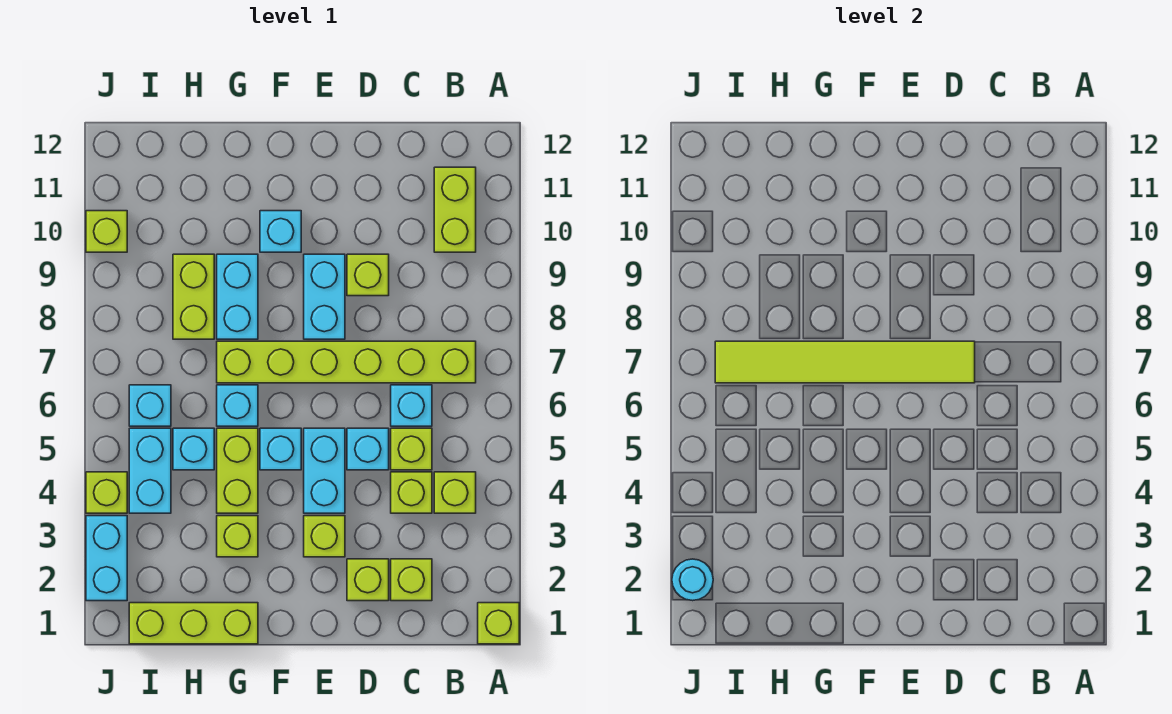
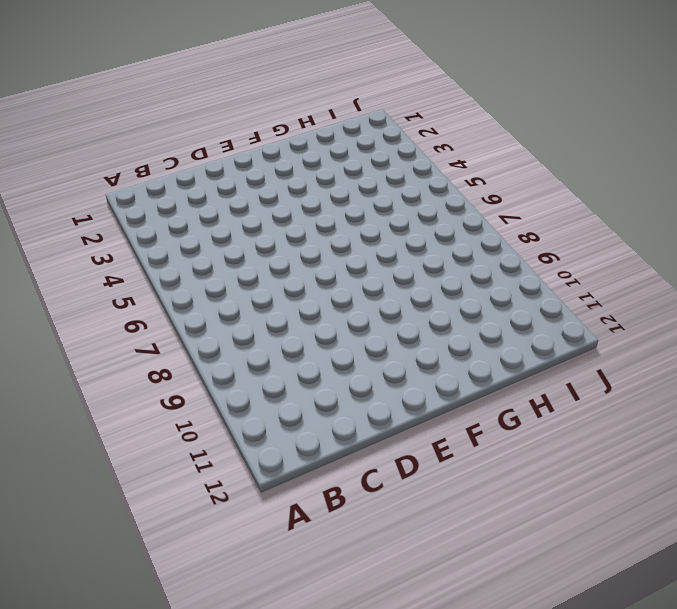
none -> lime 1x1 brick [478,603,519,644]
none -> lime 1x1 brick [434,472,476,513]
none -> lime 1x6 brick [217,341,476,383]
none -> lime 1x2 brick [434,167,476,252]

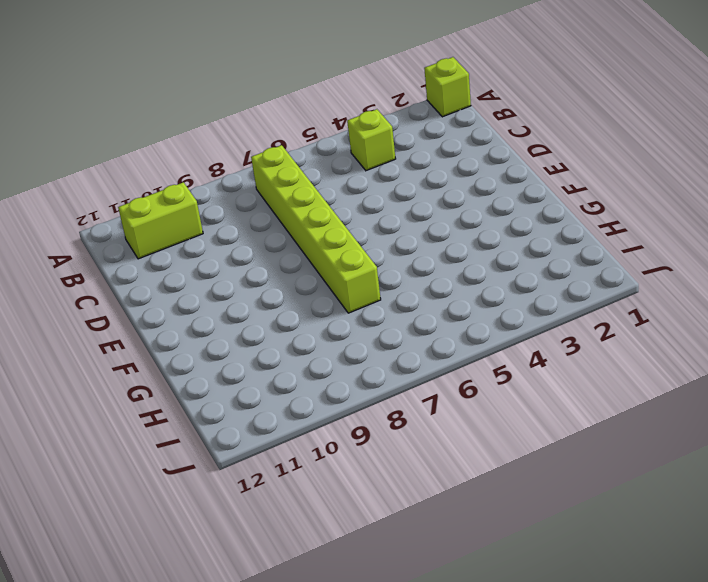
none -> lime 1x1 brick [391,559,432,601]
none -> lime 1x1 brick [391,472,432,513]
none -> lime 1x1 brick [391,428,432,470]
none -> cyan 1x1 brick [391,385,432,426]

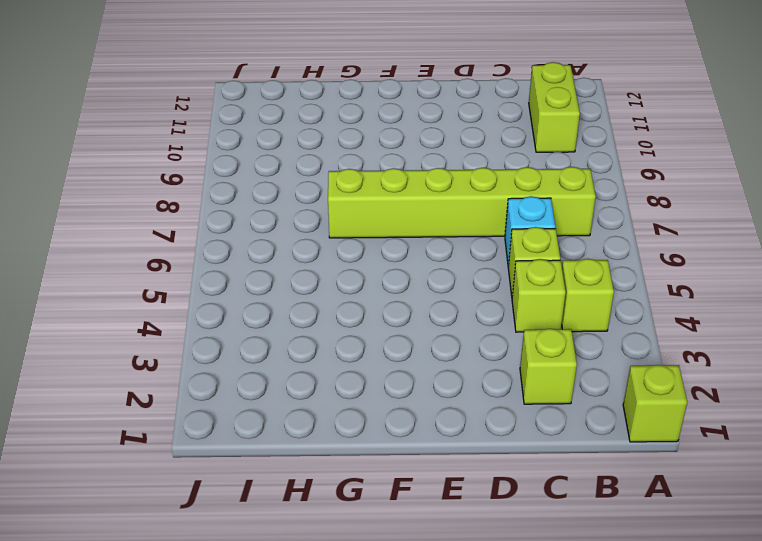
none -> lime 1x1 brick [347,559,389,601]
none -> cyan 1x1 brick [347,428,389,470]
none -> lime 1x1 brick [347,254,389,296]
none -> lime 1x1 brick [304,516,345,557]

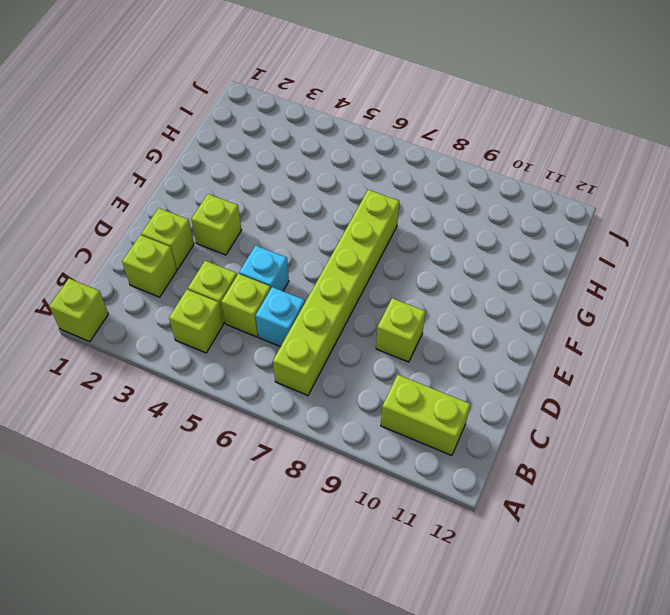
none -> cyan 1x2 brick [304,428,345,513]
none -> cyan 1x2 brick [304,254,345,339]
none -> cyan 1x1 brick [260,428,301,470]
none -> cyan 1x1 brick [260,211,301,252]

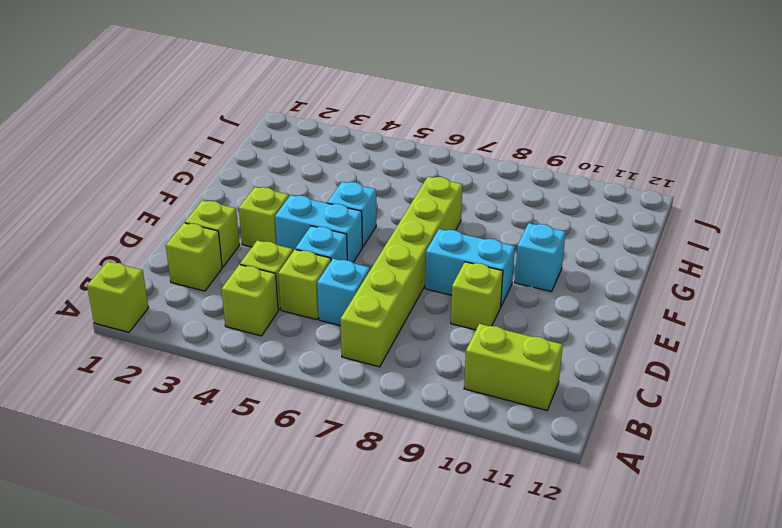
none -> lime 1x3 brick [129,603,258,644]
none -> lime 1x1 brick [217,516,258,557]
none -> lime 1x2 brick [217,428,258,513]
none -> cyan 1x1 brick [217,385,258,426]

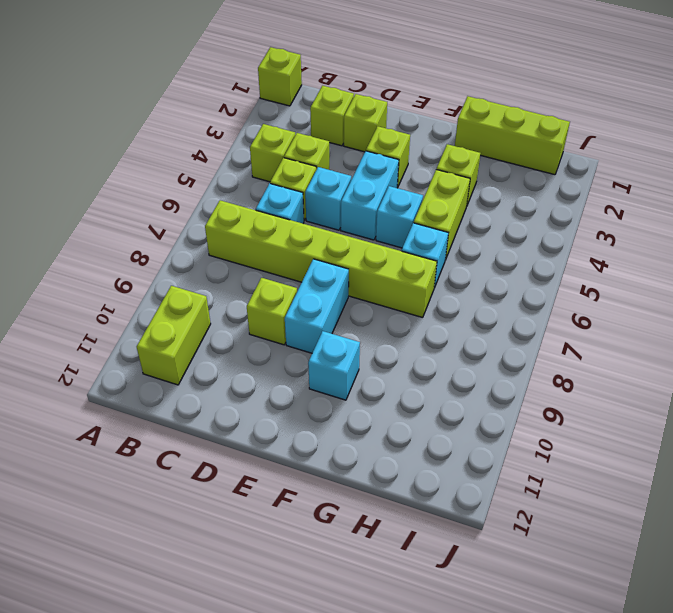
none -> cyan 1x2 brick [217,254,258,339]
none -> cyan 1x1 brick [173,428,214,470]
none -> lime 1x2 brick [173,254,214,339]
none -> cyan 1x2 brick [129,428,171,513]

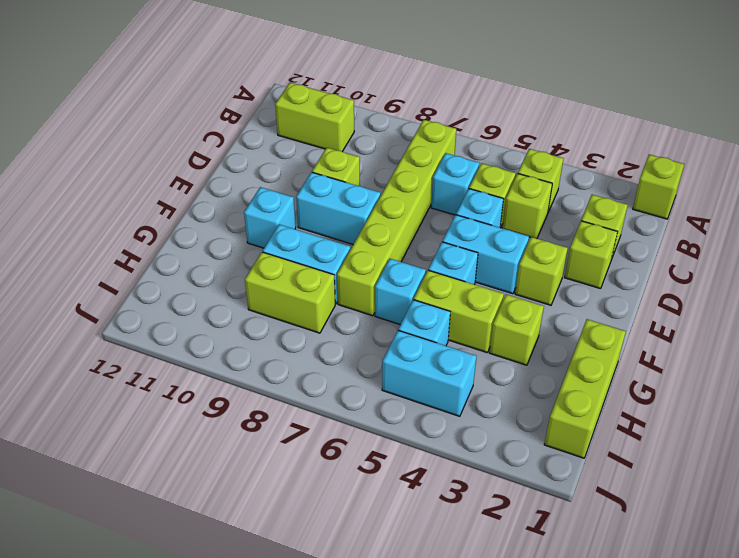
none -> cyan 1x1 brick [129,385,171,426]
none -> cyan 1x2 brick [86,516,127,601]
none -> lime 1x1 brick [86,472,127,513]
none -> lime 1x1 brick [86,211,127,252]

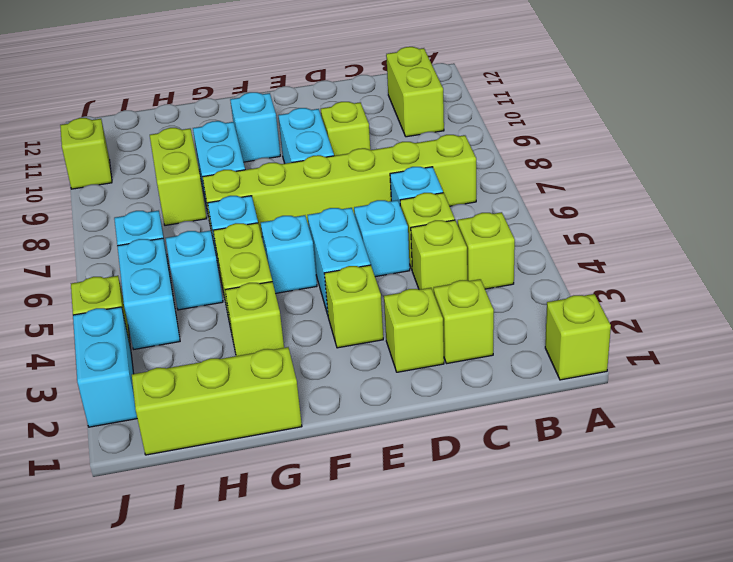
none -> lime 1x6 tile [715,341,975,383]
none -> cyan 1x1 round brick [672,559,713,601]

